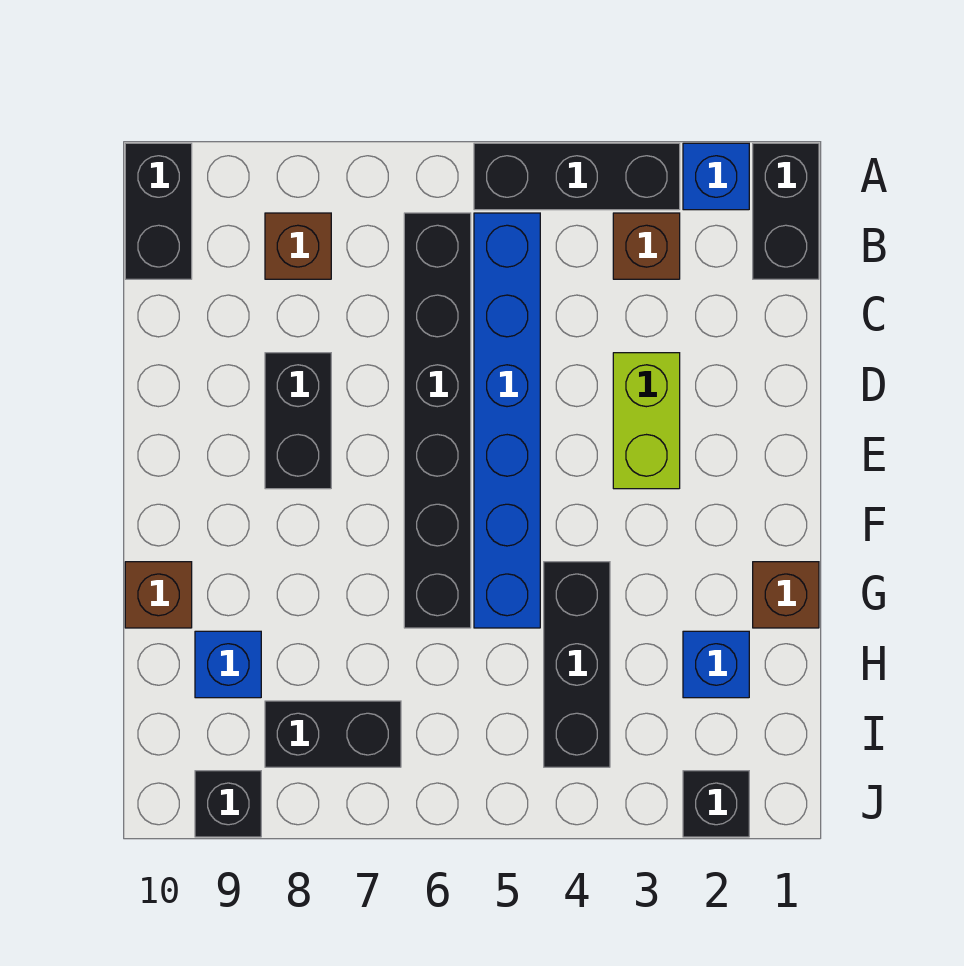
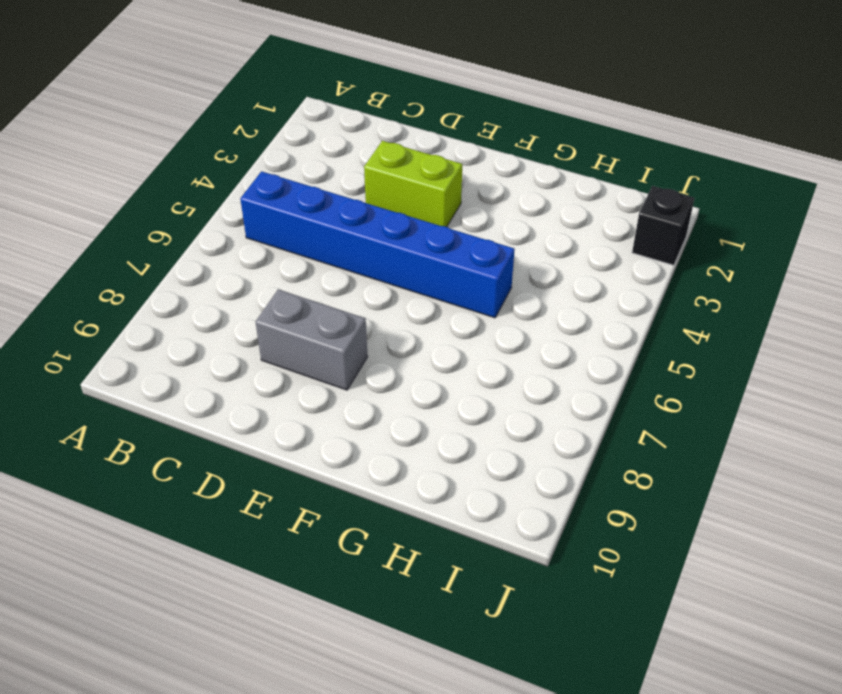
grey 1x2 brick [256,289,368,390] -> black 1x2 brick [265,353,331,489]
none -> black 1x2 brick [753,143,819,279]
none -> blue 1x1 brick [683,143,749,210]
none -> black 1x3 brick [474,143,680,210]

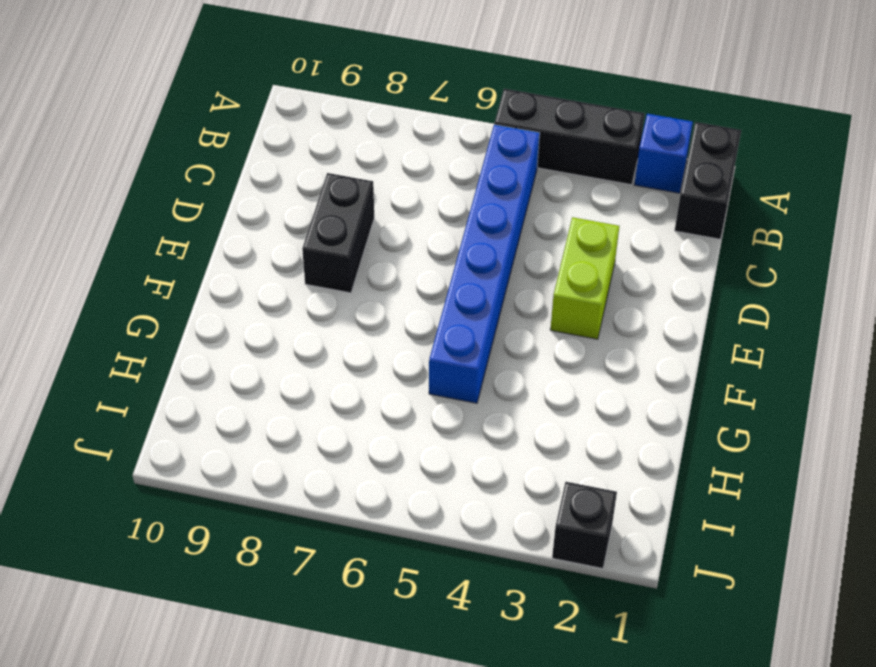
none -> black 1x2 brick [125,143,192,279]
none -> brown 1x1 brick [613,213,680,279]
none -> black 1x6 brick [404,213,471,628]

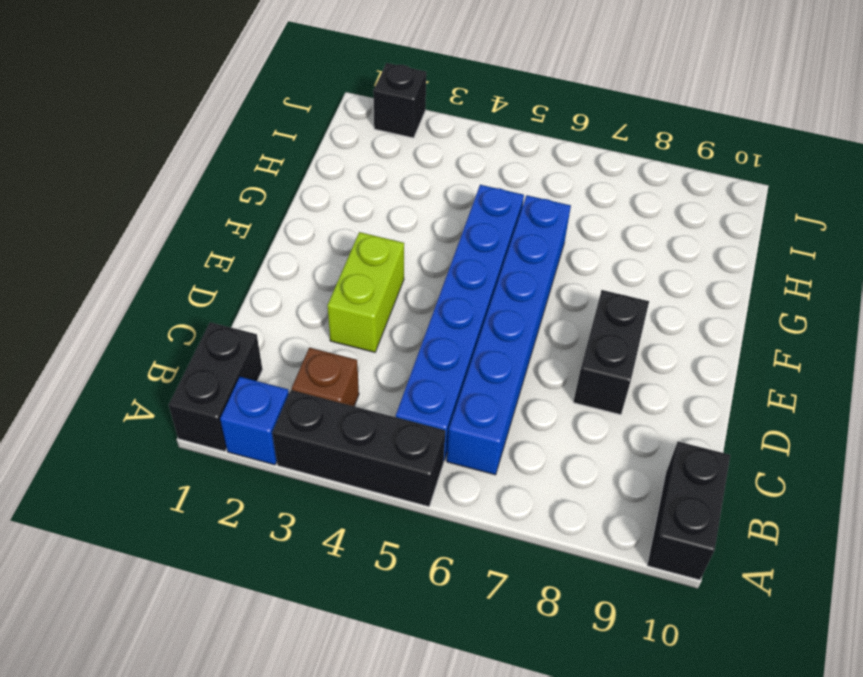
blue 1x6 brick [447,195,571,475] -> black 1x6 brick [404,213,471,628]
none -> brown 1x1 brick [265,213,331,279]
none -> brown 1x1 brick [753,562,819,628]
none -> black 1x3 brick [544,562,610,767]

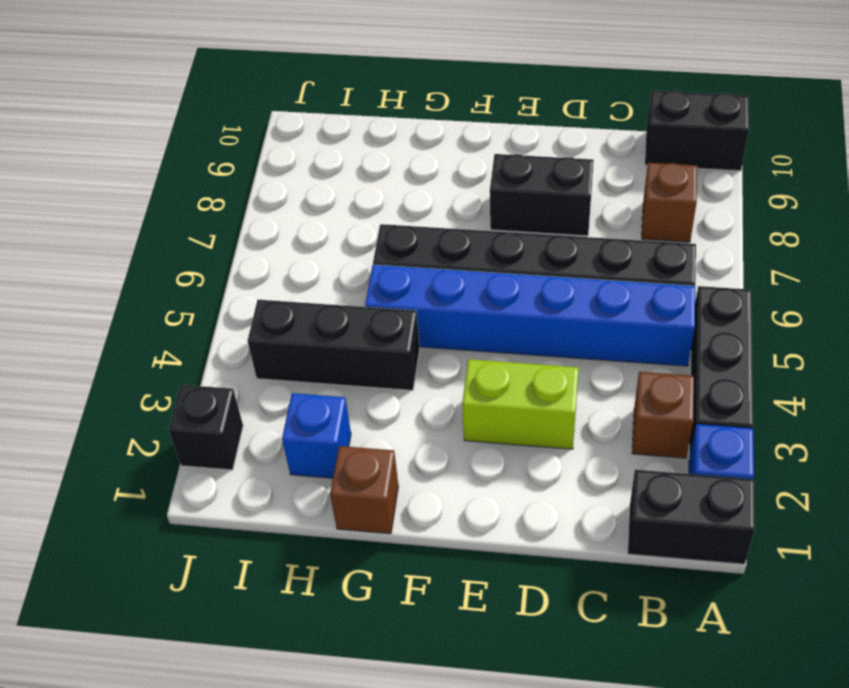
none -> brown 1x1 brick [125,562,192,628]
none -> blue 1x1 brick [195,631,261,698]
none -> black 1x2 brick [265,701,401,767]

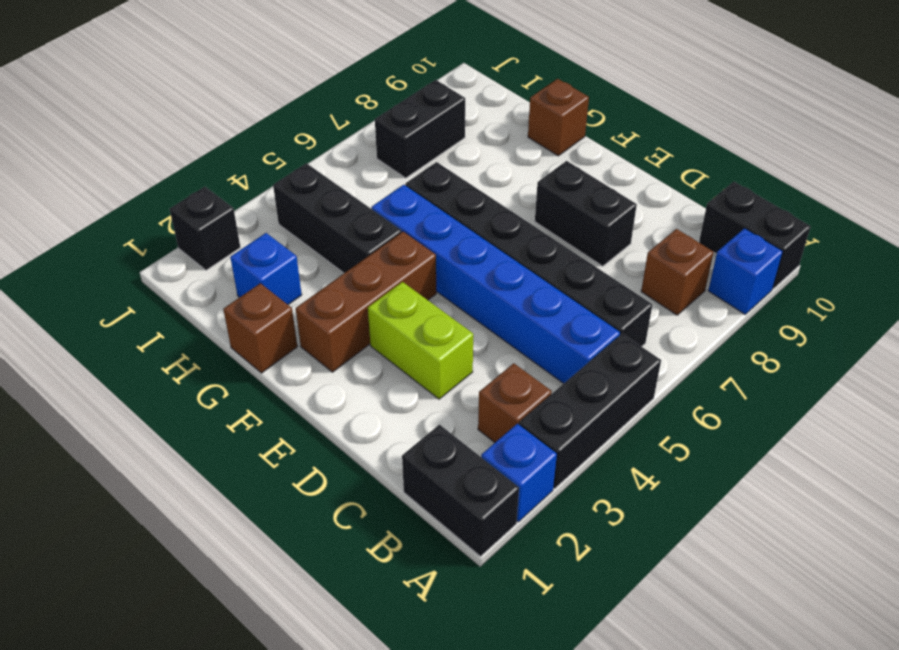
blue 1x1 brick [708,228,783,314] -> blue 1x1 brick moved to [195,631,261,698]
brown 1x3 brick [296,232,436,372] -> none
none -> black 1x1 brick [195,771,261,837]

